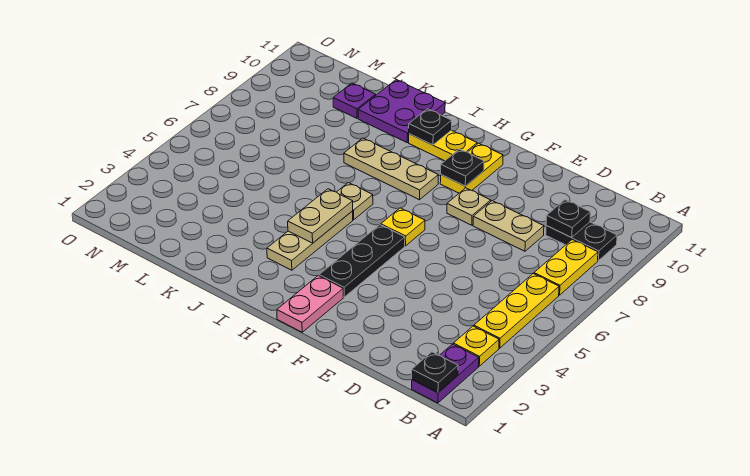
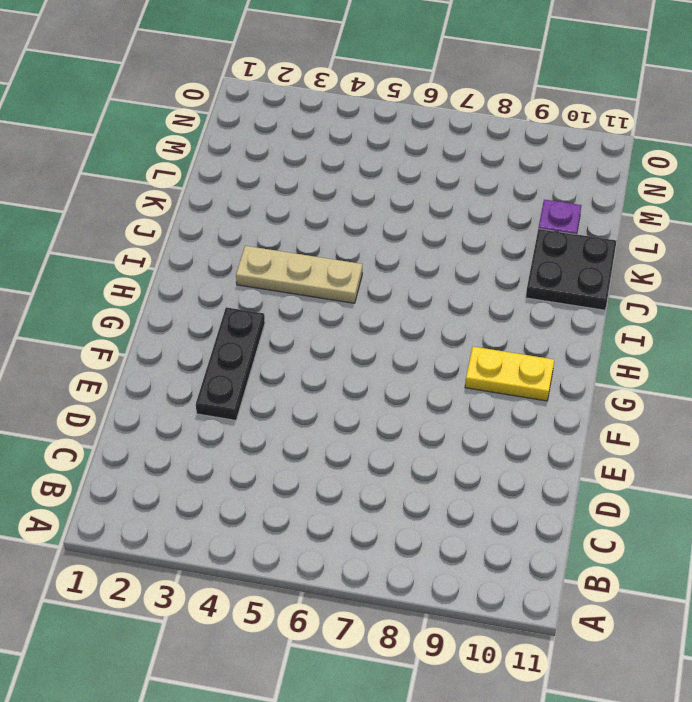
black 1x3 plate [196,307,265,420] -> black 1x3 plate turned to [319,225,405,297]
black 2x2 plate [526,229,617,310] -> purple 2x2 plate [358,80,445,143]
none -> purple 1x2 plate [412,344,479,403]
none -> yellow 1x1 plate [453,326,499,366]
none -> yellow 1x3 plate [474,274,559,348]

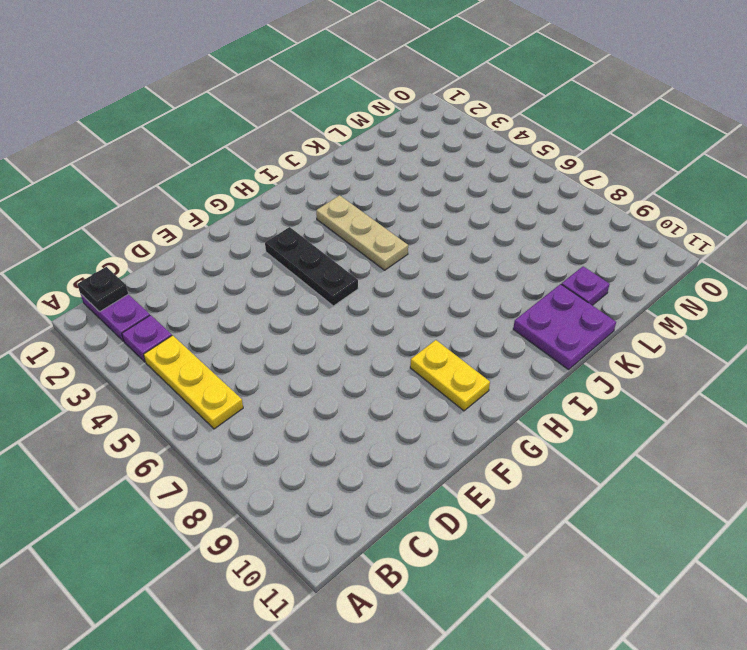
purple 1x1 plate [122,315,172,362] -> yellow 1x1 plate [453,326,499,366]
none -> yellow 1x2 plate [534,240,598,295]
none -> black 1x2 plate [546,222,617,261]
none -> tan 1x2 plate [473,201,544,251]

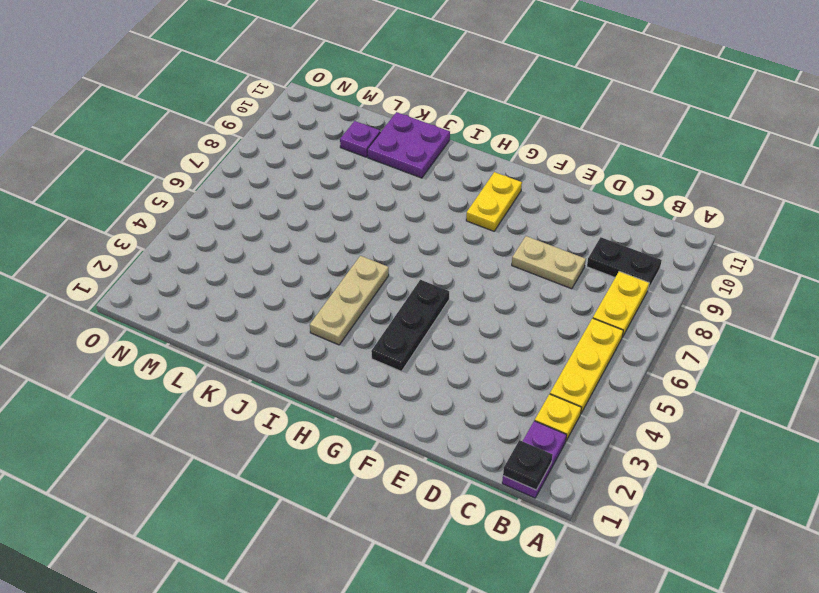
none -> tan 1x1 plate [447,188,491,225]
none -> pink 1x2 plate [277,275,343,332]
none -> yellow 1x1 plate [381,208,425,246]

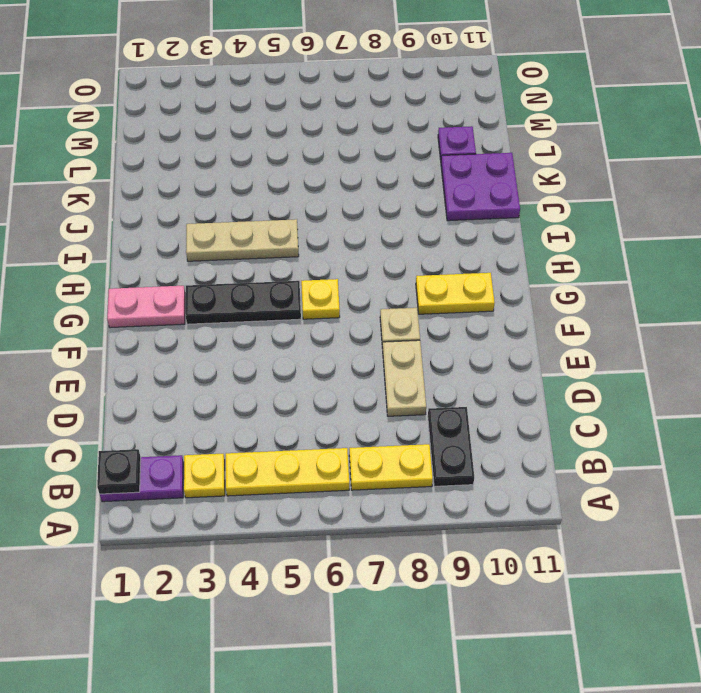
none -> tan 1x3 plate [344,138,438,200]
none -> yellow 1x2 plate [409,130,477,161]
none -> tan 1x1 plate [337,183,373,220]

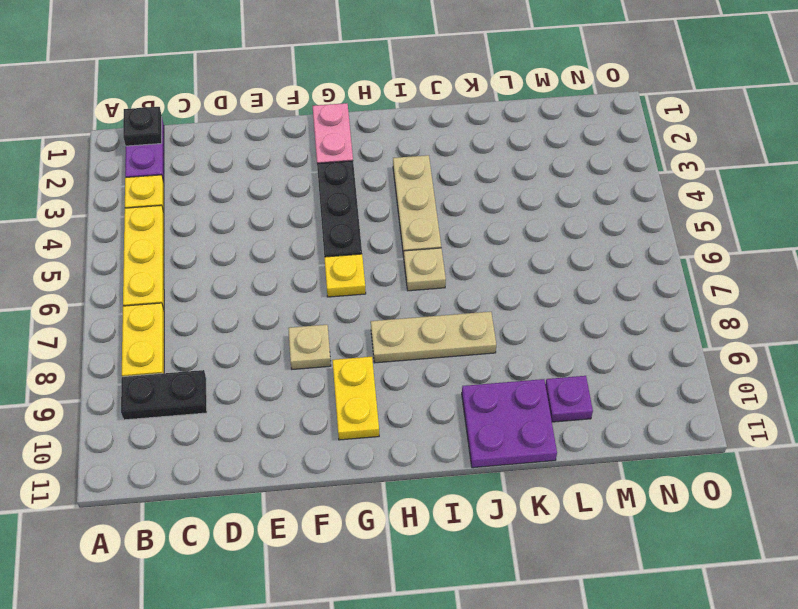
none -> tan 1x2 plate [473,201,544,251]
none -> yellow 1x2 plate [409,130,477,161]
none -> black 1x1 plate [546,200,591,237]

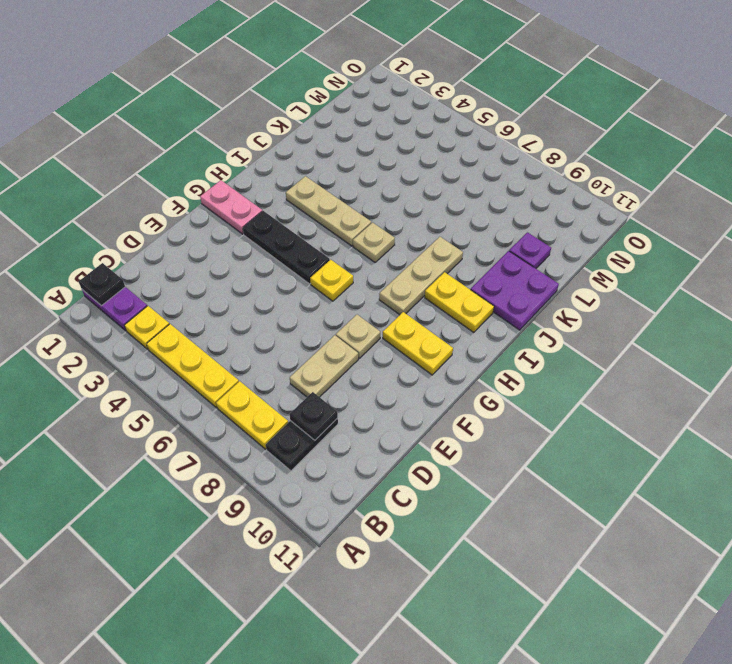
yellow 1x2 plate [425,272,494,333] -> yellow 1x2 plate turned to [409,130,477,161]
none -> black 1x1 plate [441,149,484,186]
none -> tan 1x2 plate [288,189,353,243]
none -> black 1x1 plate [409,109,452,145]

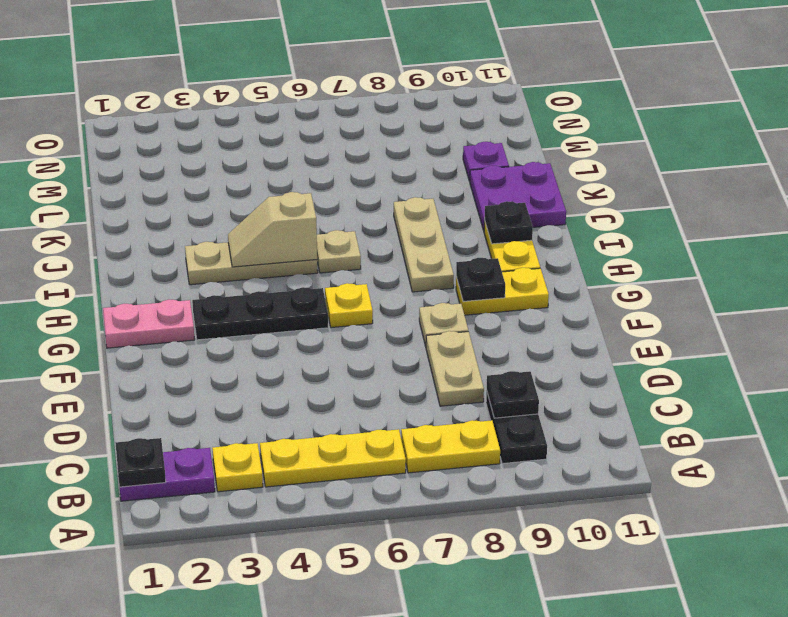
tan 1x2 slope [228,192,317,267] -> tan 1x2 plate [288,189,353,243]

